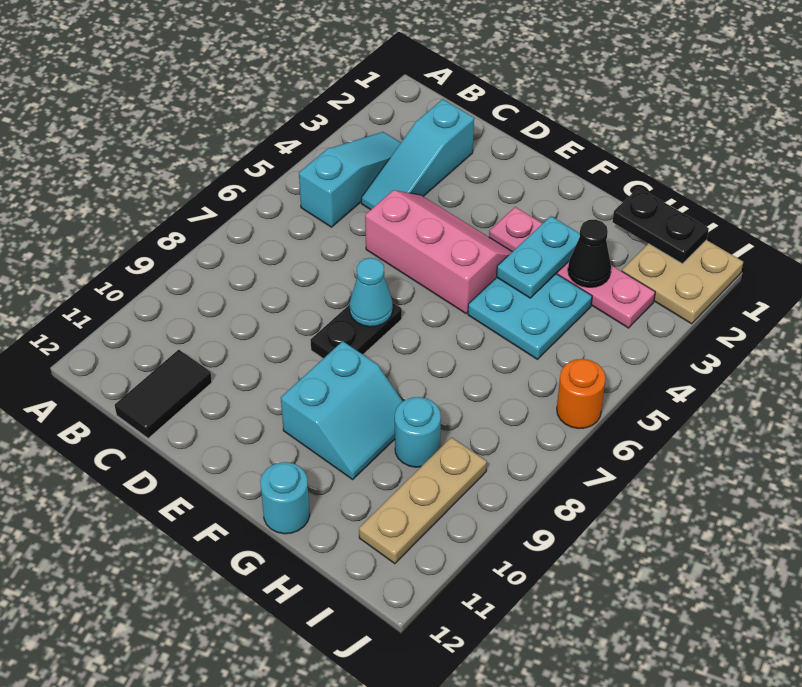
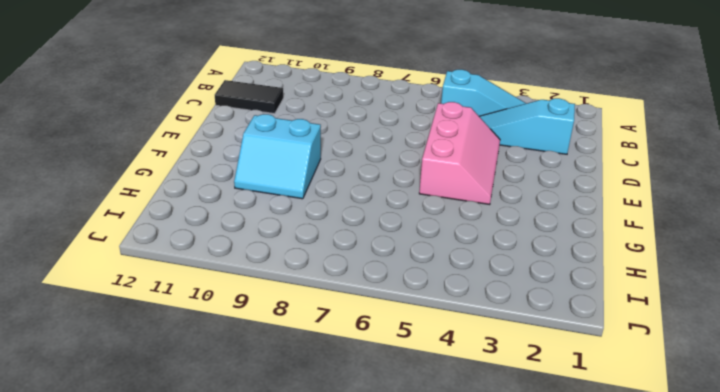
none -> black 1x2 plate [311,302,402,358]
none -> pink 1x4 plate [489,207,655,328]
none -> cyan 2x2 plate [468,274,592,359]

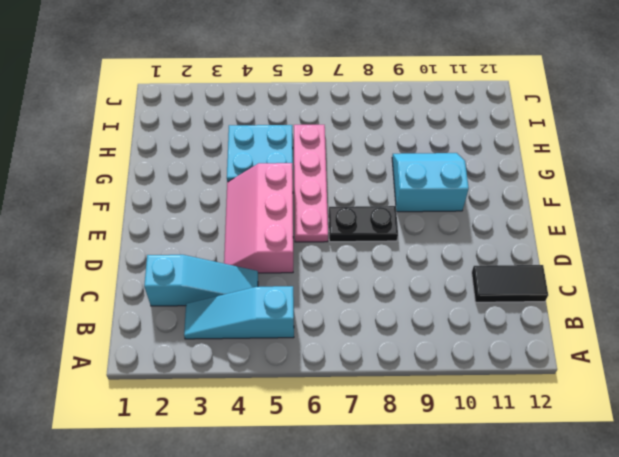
pink 1x4 plate [294,125,328,242] -> pink 1x4 plate moved to [489,207,655,328]
none -> cyan 1x1 round brick [260,462,310,534]
none -> cyan 1x1 round brick [395,397,441,467]
none -> tan 2x2 plate [622,240,743,324]

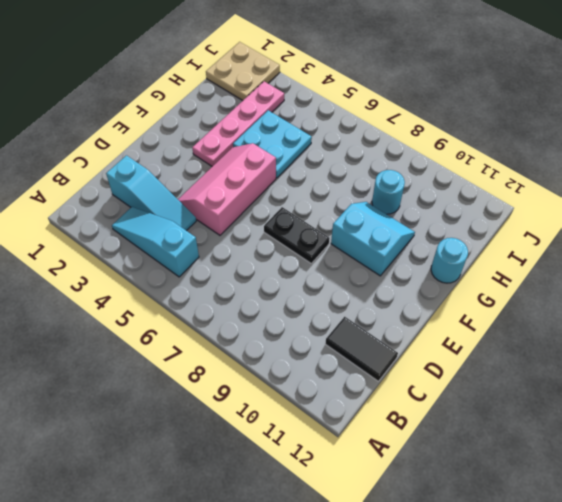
none -> tan 1x3 plate [359,437,487,564]
none -> orange 1x1 round brick [557,359,606,429]
none -> cyan 1x1 cone [350,258,393,327]

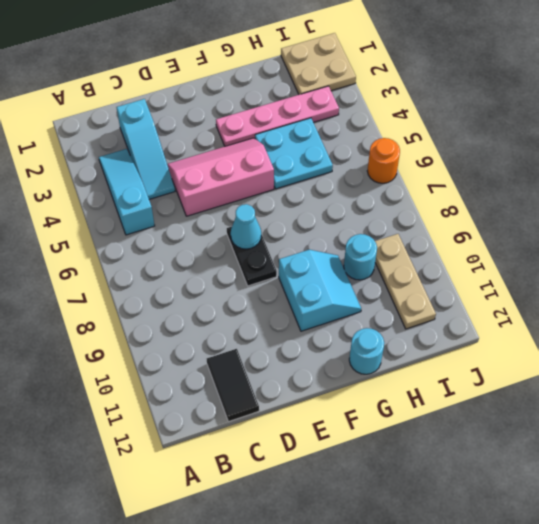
none -> cyan 1x2 plate [497,216,580,298]
none -> black 1x2 plate [613,187,709,264]
none -> black 1x1 cone [568,219,611,287]

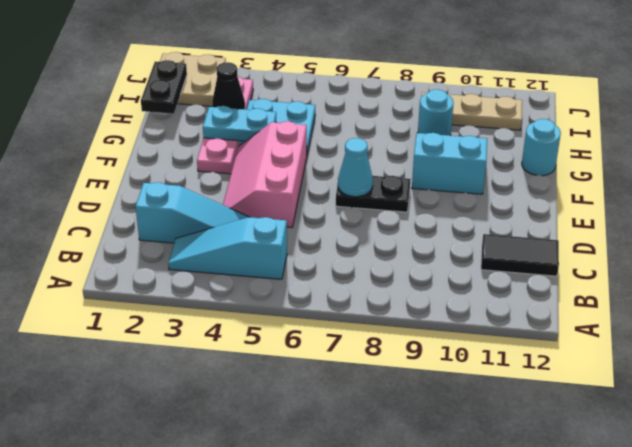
none -> orange 1x1 round brick [557,359,606,429]

